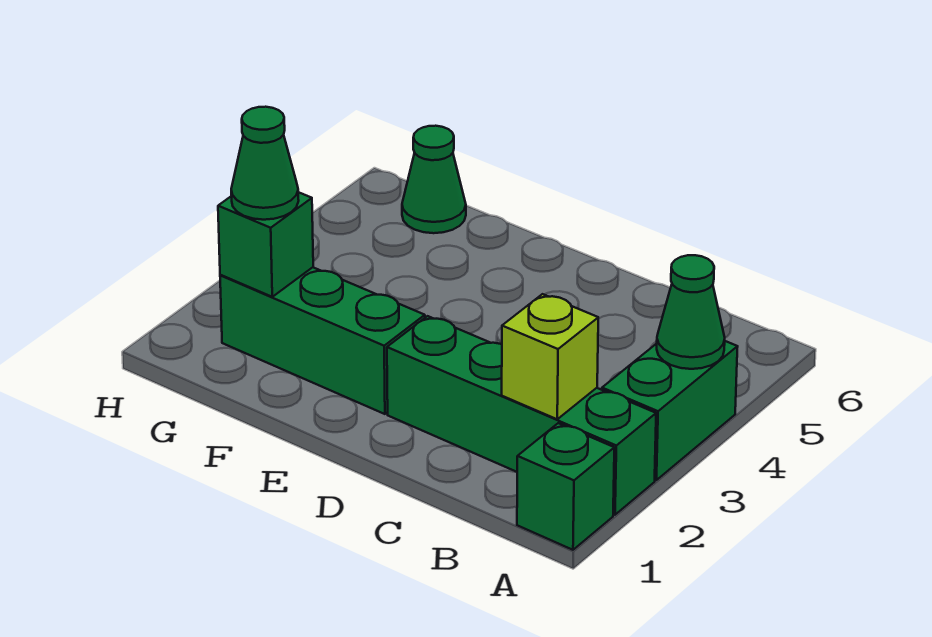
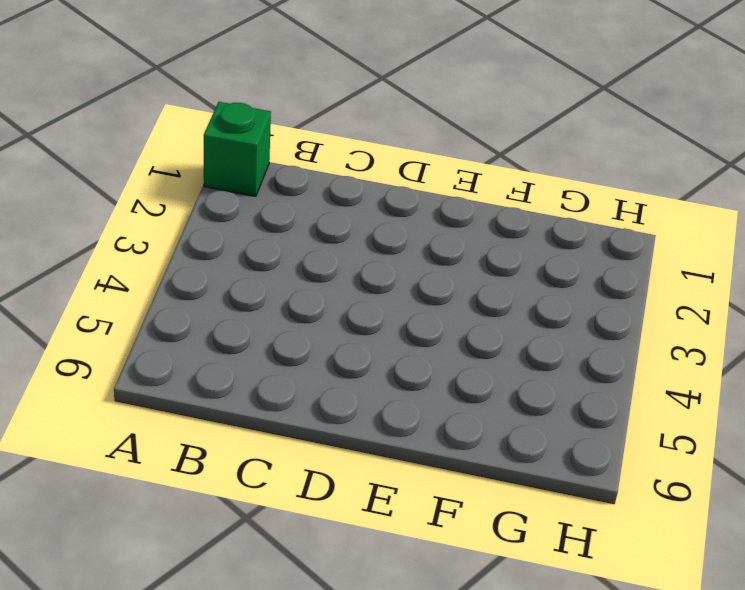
none -> green 1x4 brick [387,316,656,515]
none -> green 1x2 brick [602,341,738,480]

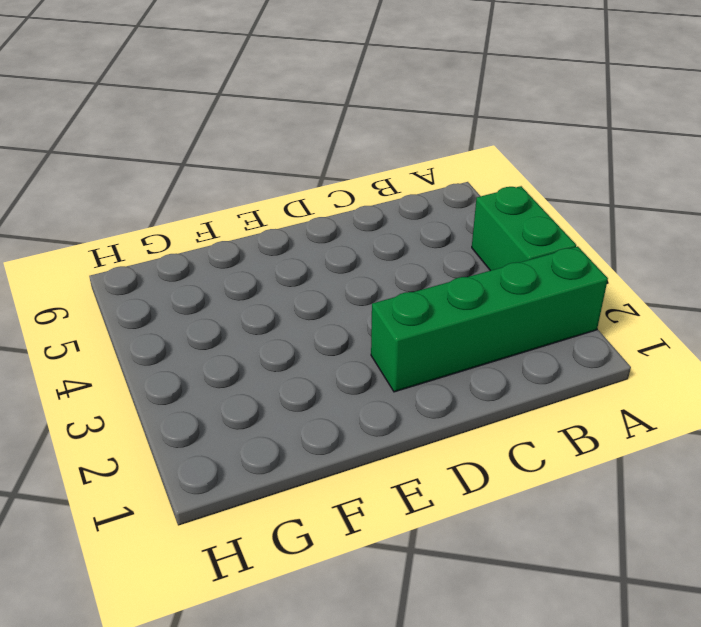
none -> green 1x1 brick [517,423,614,550]
none -> green 1x3 brick [220,267,425,414]

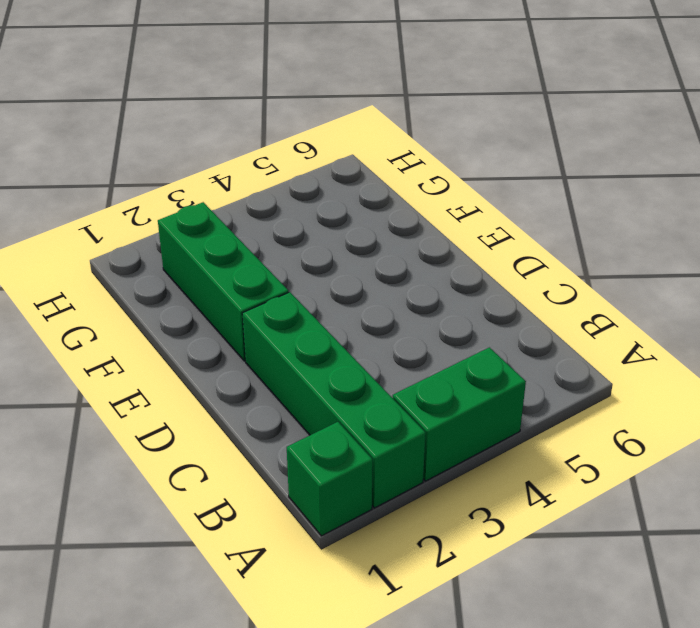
none -> green 1x1 cone [402,126,466,233]
none -> green 1x1 cone [657,255,725,369]

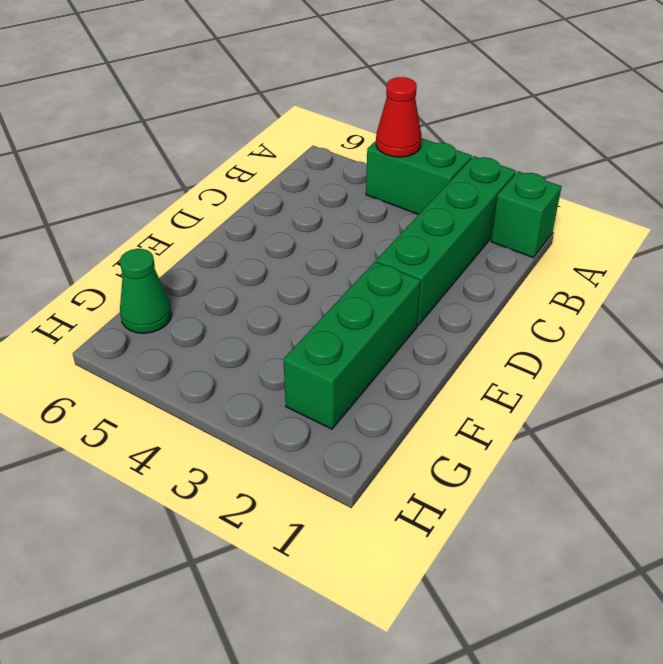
red 1x1 cone [376,77,422,157] -> green 1x1 cone [657,255,725,369]
none -> lime 1x1 brick [502,294,598,419]
none -> green 1x1 brick [218,192,313,297]

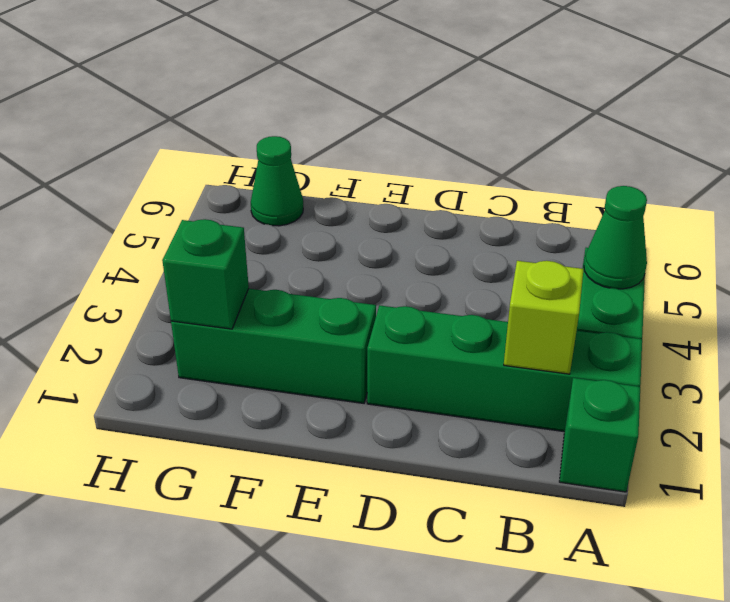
none -> green 1x1 cone [231,107,299,220]

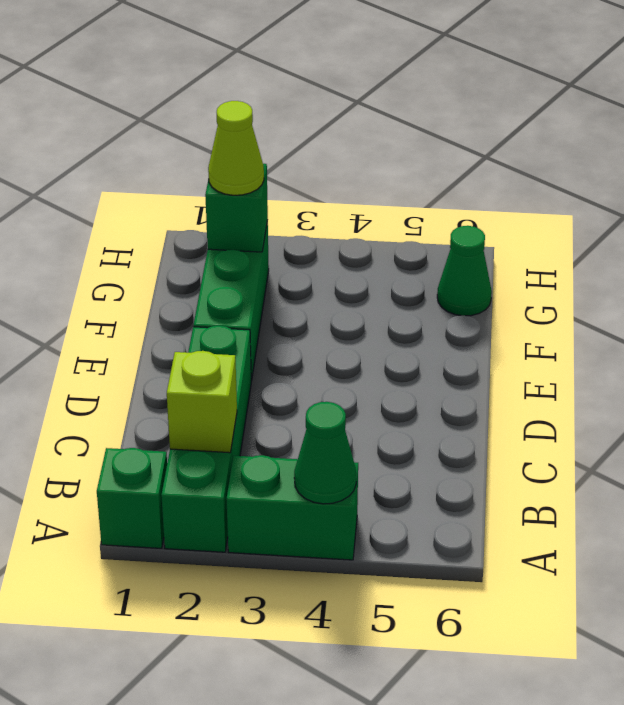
lime 1x1 cone [208,101,264,195] -> green 1x1 cone [231,107,299,220]

